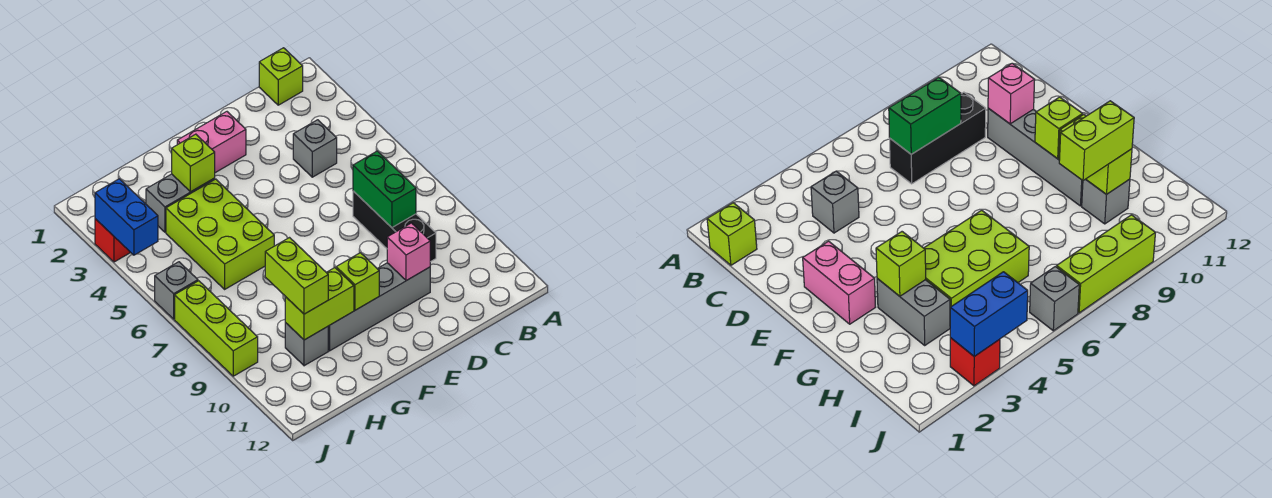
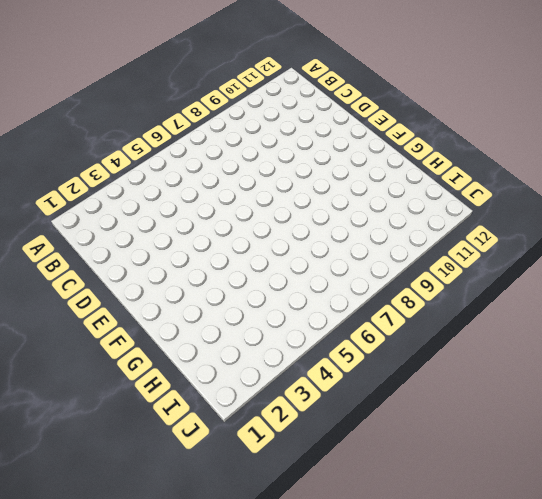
none -> lime 1x1 brick [259,48,303,105]
none -> grey 1x1 brick [293,120,337,177]
none -> black 1x3 brick [353,191,436,262]

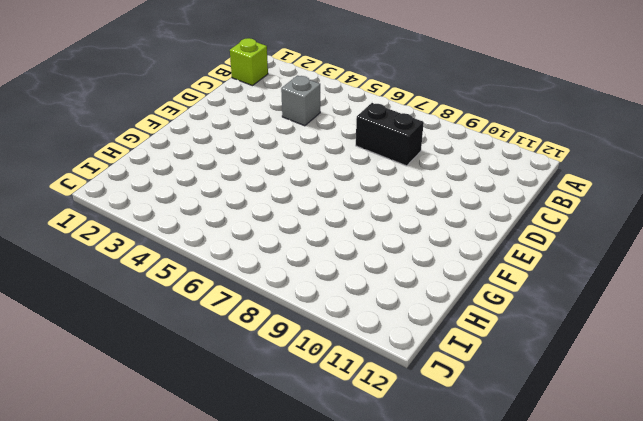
black 1x2 brick [356,103,424,166] -> black 1x3 brick [353,191,436,262]
none -> grey 1x4 brick [328,263,430,351]
none -> pink 1x2 brick [177,112,246,173]
none -> grey 1x2 brick [146,174,215,232]

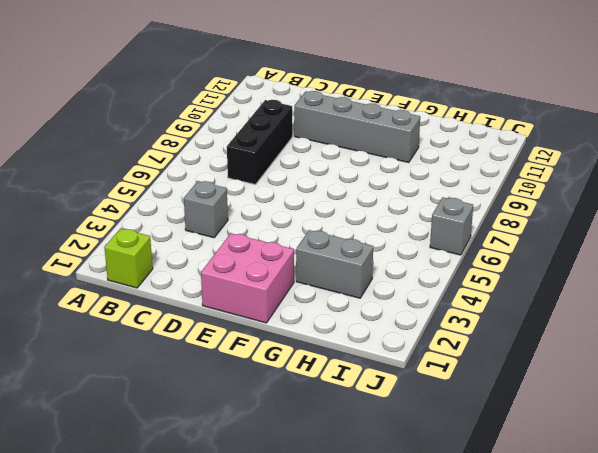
pink 2x2 brick [201,233,294,323] -> pink 1x2 brick [177,112,246,173]
none -> lime 2x3 brick [166,179,274,289]
none -> grey 1x1 brick [285,322,328,366]
none -> red 1x1 brick [95,219,131,262]

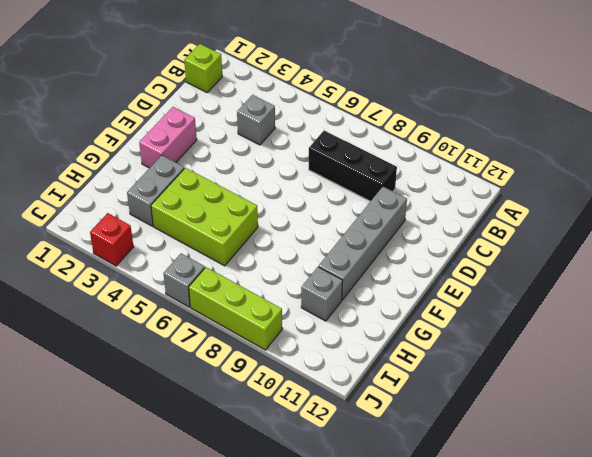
none -> green 1x2 brick [353,151,416,227]
none -> pink 1x1 brick [387,223,430,281]
none -> lime 1x1 brick [336,253,379,310]

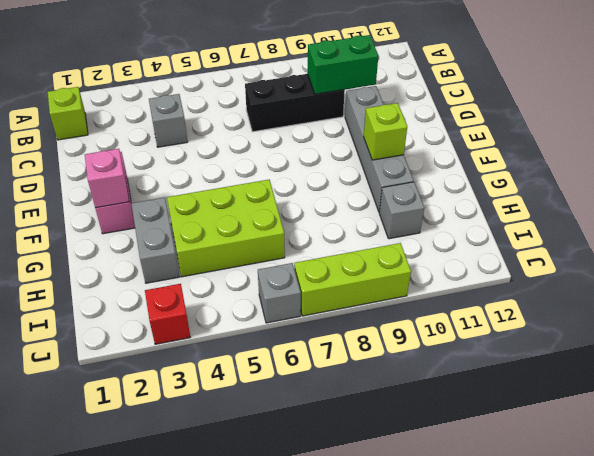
green 1x2 brick [308,35,378,94] -> green 1x2 brick moved to [353,151,416,227]
pink 1x1 brick [85,149,129,208] -> pink 1x1 brick moved to [387,223,430,281]
none -> lime 1x1 brick [172,134,215,192]
none -> lime 1x2 brick [285,268,354,340]
none -> blue 1x2 brick [95,179,158,255]

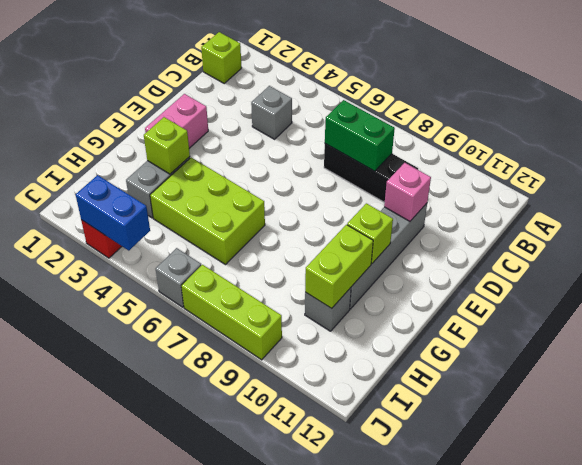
none -> lime 1x2 brick [265,238,328,314]

